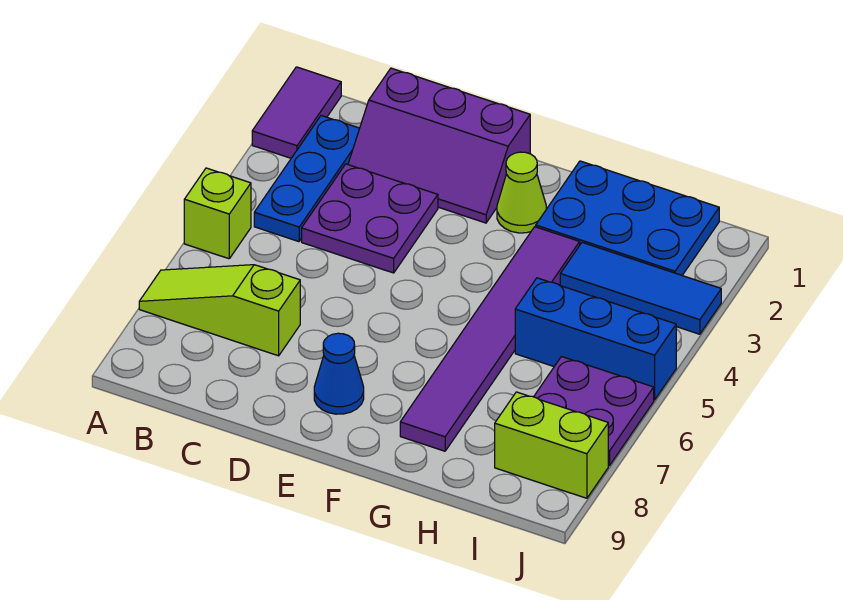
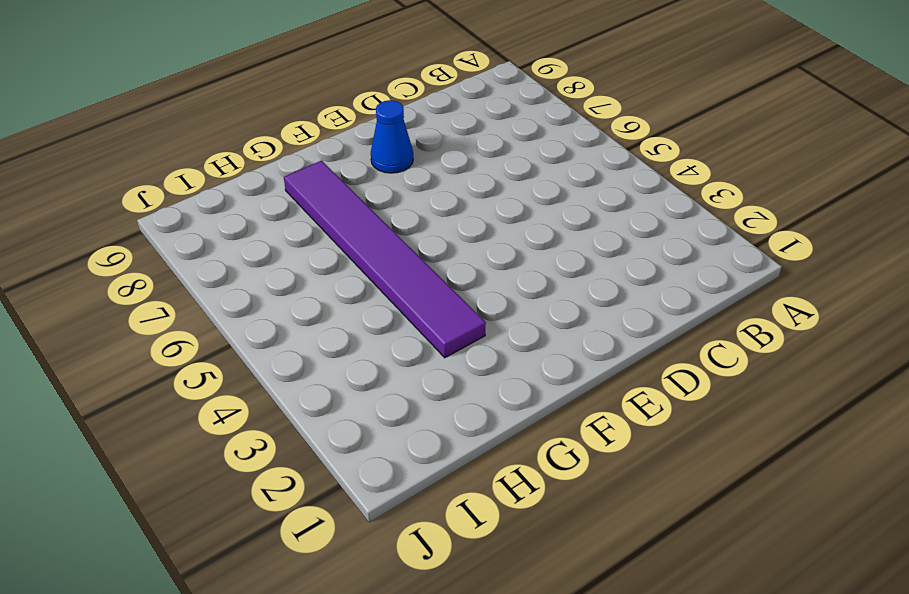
none -> purple 1x2 tile [252,67,341,158]
none -> lime 1x1 brick [184,168,251,259]
none -> lime 1x3 slope [139,265,300,356]

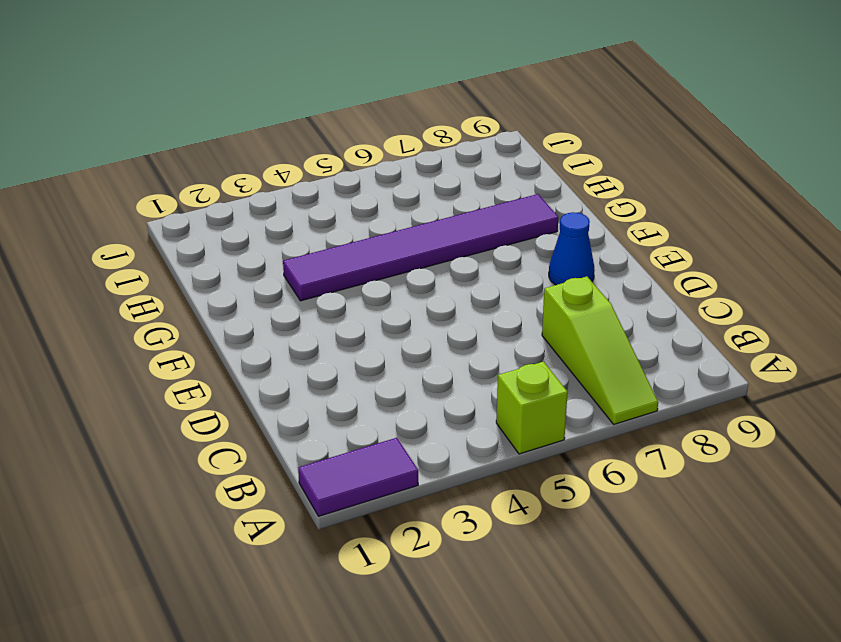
none -> blue 1x3 plate [254,116,360,242]
none -> purple 2x3 slope [348,68,530,223]
none -> purple 2x2 plate [302,164,438,273]

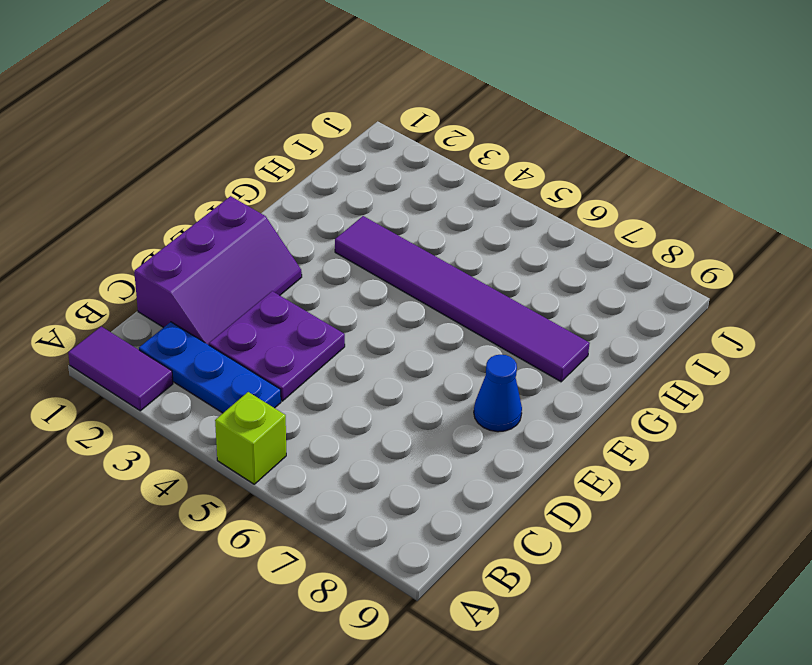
none -> lime 1x3 slope [139,265,300,356]
none -> lime 1x1 cone [497,152,546,233]
none -> blue 2x3 plate [536,161,719,275]

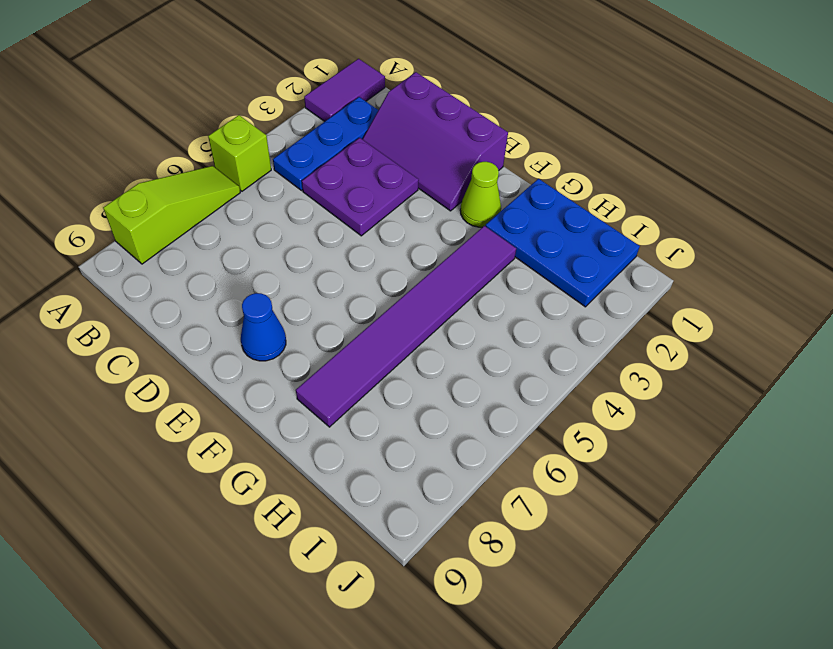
lime 1x3 slope [103,166,240,264] -> lime 1x3 slope turned to [139,265,300,356]
none -> blue 1x3 tile [560,242,721,334]
none -> blue 1x3 brick [515,278,676,400]
none -> purple 2x2 plate [534,357,654,466]

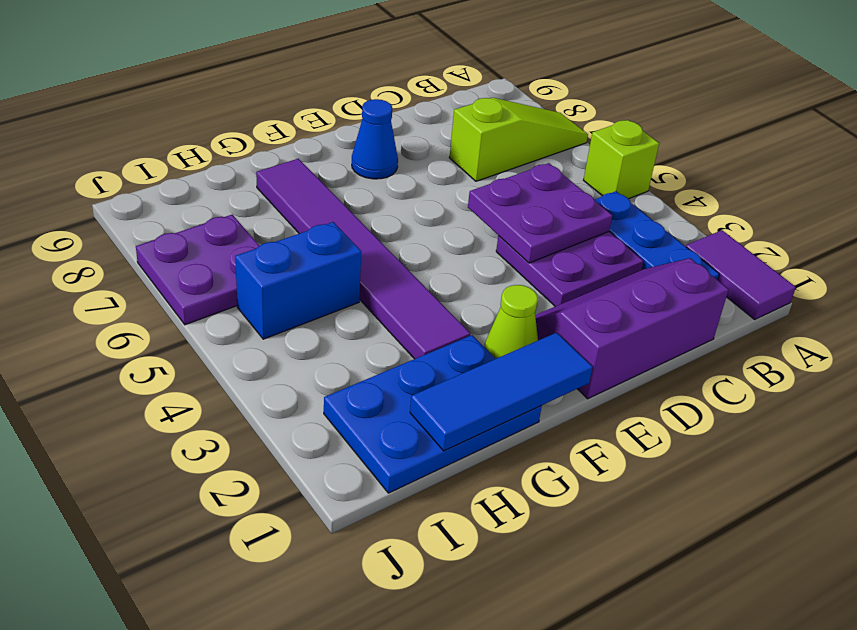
purple 2x2 plate [468,163,612,263] -> none
blue 1x3 tile [410,333,593,451] -> blue 1x3 tile moved to [560,242,721,334]
blue 1x2 brick [235,222,361,339] -> blue 1x3 brick [515,278,676,400]
none -> lime 1x2 brick [495,392,608,498]

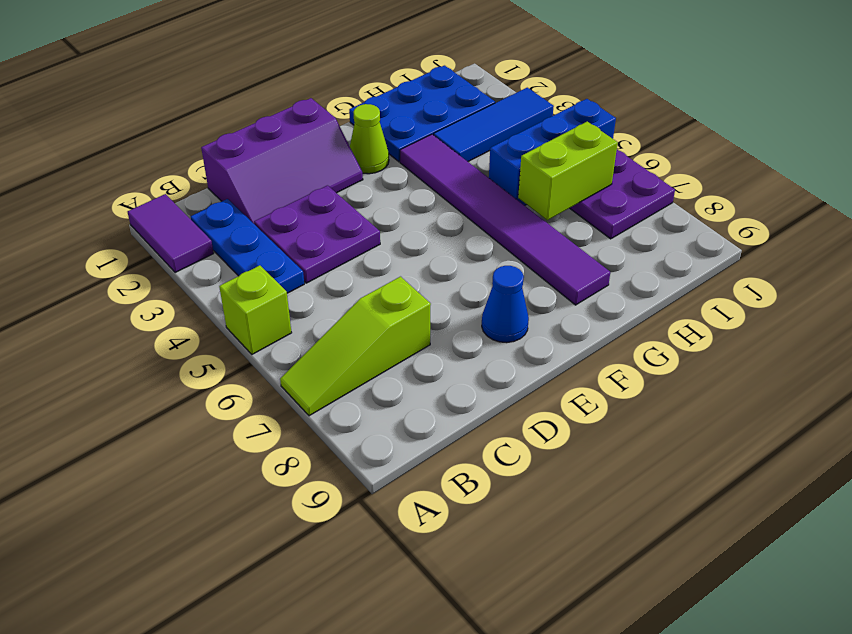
lime 1x2 brick [518,122,618,220] -> lime 1x2 brick moved to [495,392,608,498]

